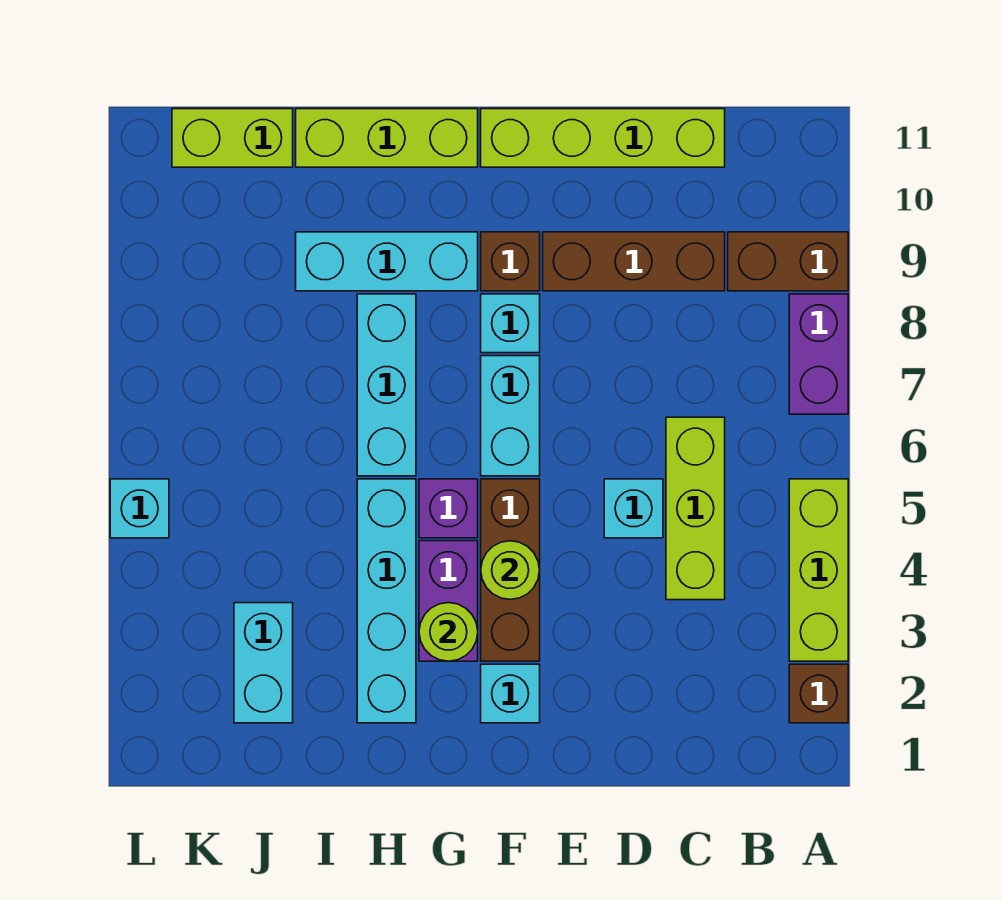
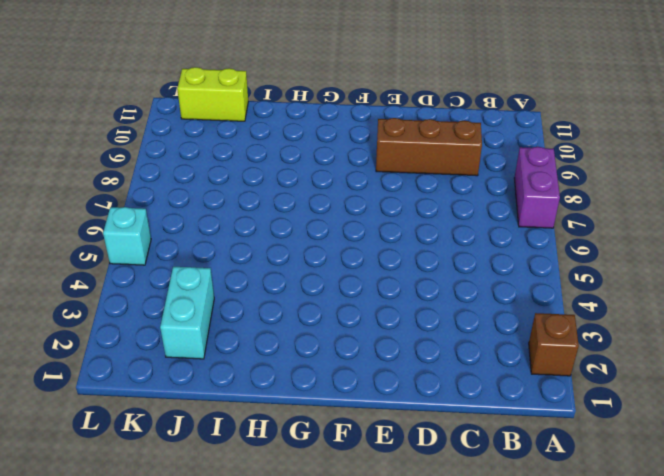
none -> lime 1x3 brick [789,479,848,661]
none -> brown 1x2 brick [728,232,848,291]
none -> lime 1x3 brick [666,417,725,600]

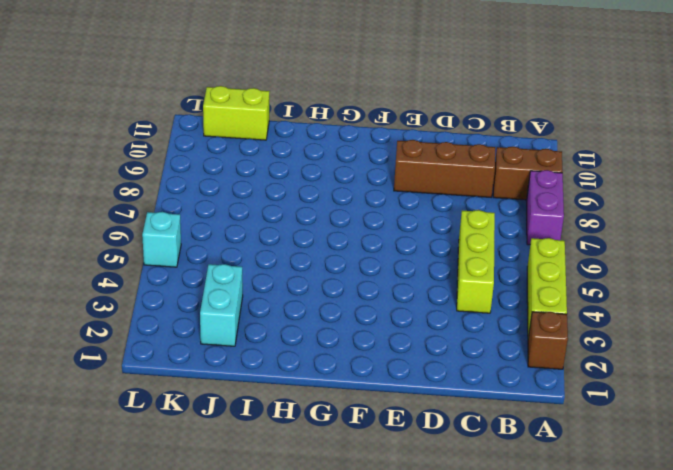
none -> lime 1x4 brick [481,109,725,167]
none -> cyan 1x1 brick [604,479,663,538]
none -> cyan 1x1 brick [481,664,540,723]

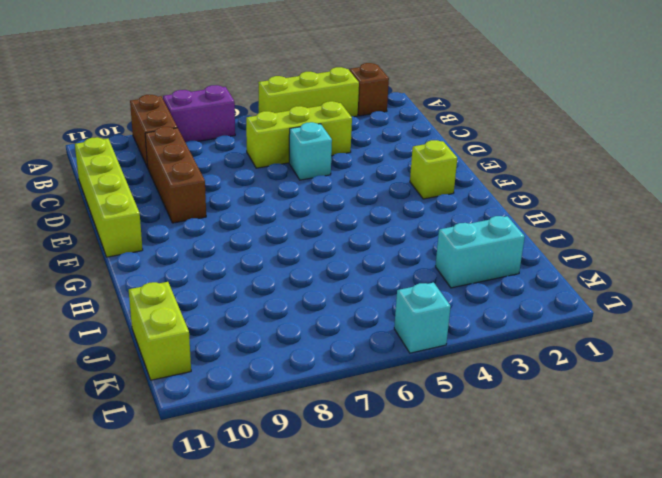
lime 1x1 brick [410,140,457,199] -> cyan 1x1 brick [481,664,540,723]
none -> brown 1x3 brick [481,479,540,661]
none -> cyan 1x2 brick [481,356,540,476]
none -> cyan 1x1 brick [481,294,540,353]

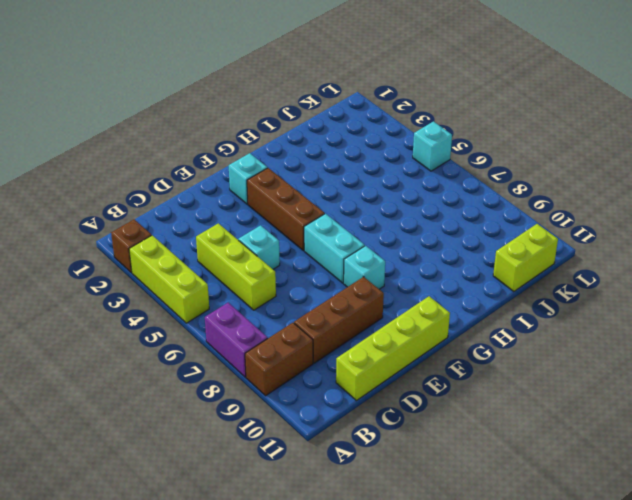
none -> brown 1x1 brick [481,232,540,291]
none -> purple 1x2 brick [419,541,478,661]
none -> purple 1x1 brick [419,479,478,538]

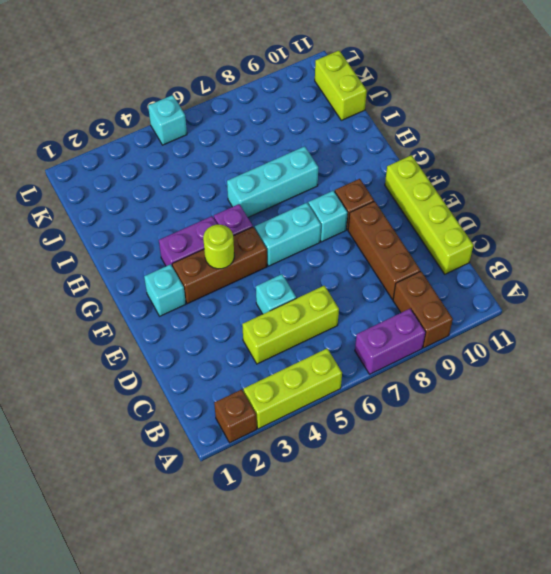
none -> cyan 1x3 brick [296,232,478,291]
none -> lime 1x3 brick [296,109,478,167]
none -> cyan 1x4 brick [357,479,416,723]

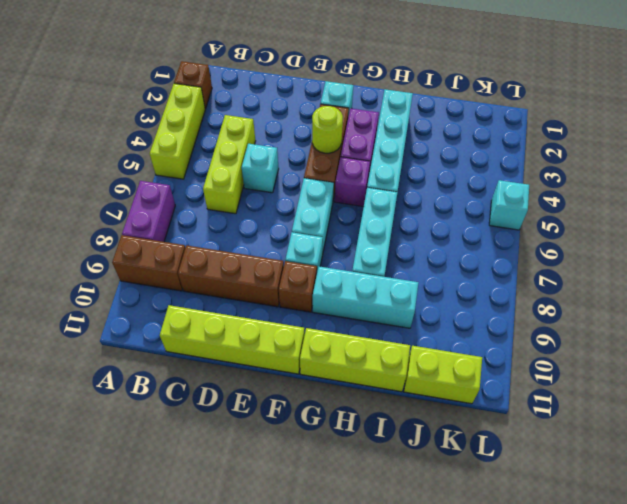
none -> cyan 1x2 brick [234,603,293,723]
none -> lime 1x1 round brick [419,603,478,661]

